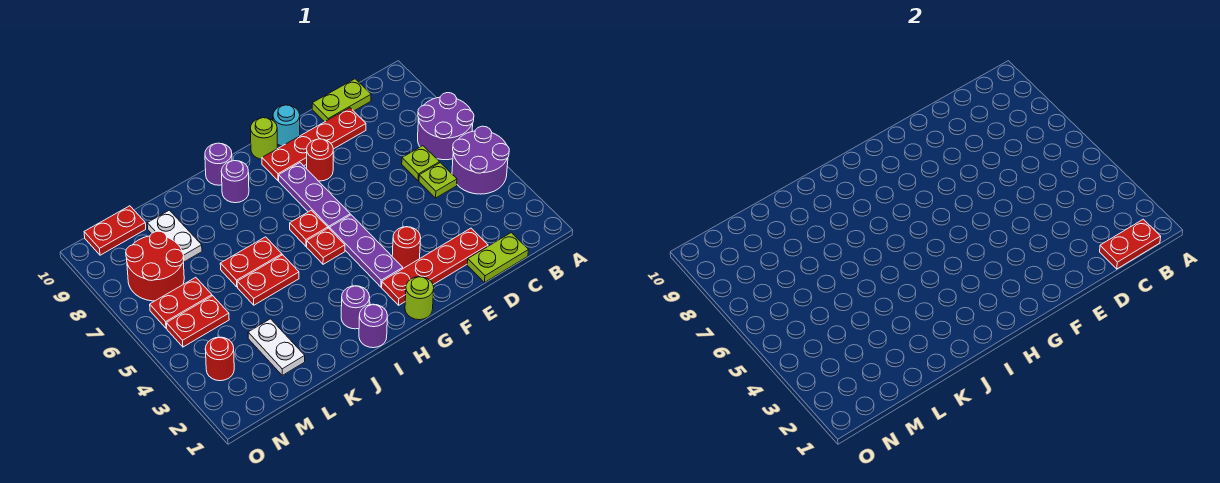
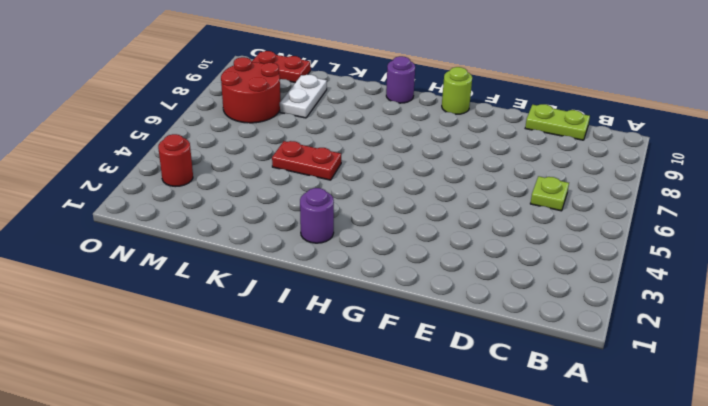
none -> purple 2x2 round brick [452,126,509,194]
none -> purple 2x2 round brick [418,93,474,160]
none -> lime 1x2 plate [467,233,528,283]
none -> lime 1x1 plate [419,163,457,198]

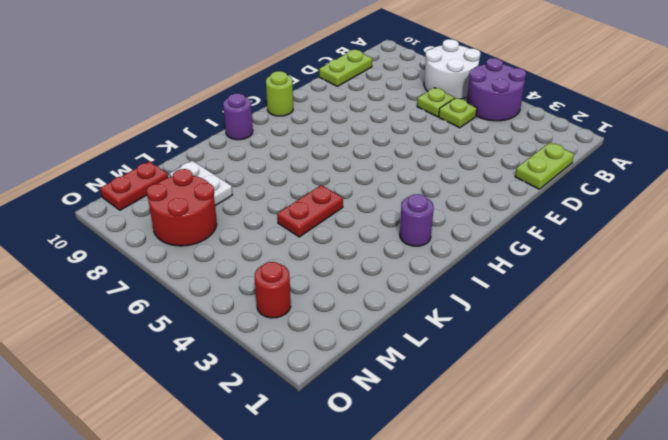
white 2x2 round brick [424,39,481,99] -> purple 2x2 round brick [418,93,474,160]
none -> red 1x4 plate [382,228,488,305]
none -> red 1x4 plate [262,108,366,181]
none -> red 1x1 round brick [392,227,421,268]
none -> red 1x1 round brick [307,139,333,181]

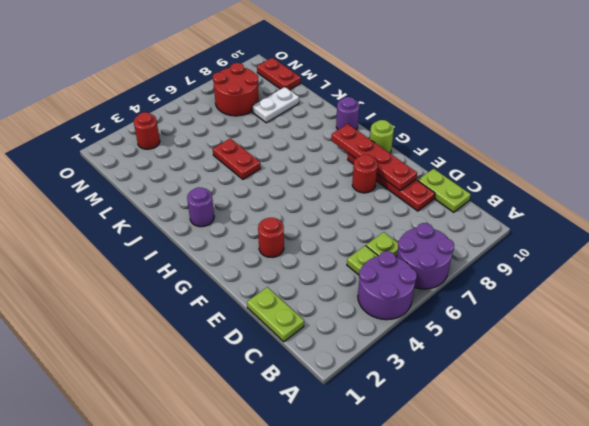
red 1x4 plate [331,124,417,191] -> red 1x4 plate moved to [382,228,488,305]
none -> cyan 1x1 round brick [273,105,300,146]
none -> lime 1x1 round brick [405,277,434,320]
none -> purple 1x3 plate [330,215,403,287]
none -> purple 1x3 plate [279,163,350,229]

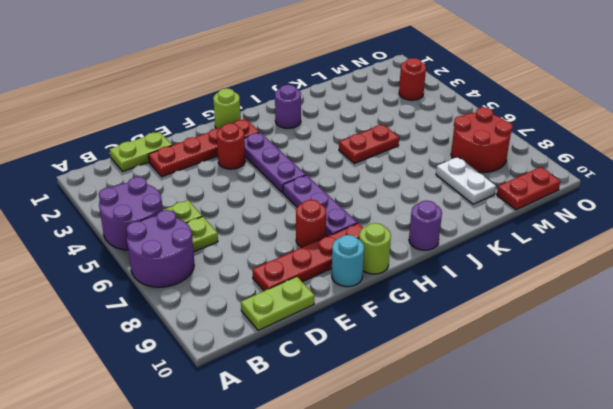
none -> red 1x1 plate [307,228,345,264]
none -> red 1x1 plate [290,210,328,246]
none -> purple 1x1 round brick [359,304,387,348]
none -> purple 1x1 round brick [221,161,249,203]

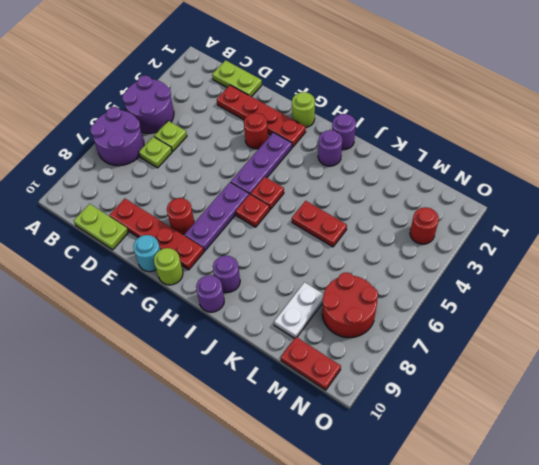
none -> red 1x2 plate [220,237,282,287]
none -> white 1x2 plate [248,319,305,375]
none -> red 1x2 plate [167,296,229,347]
none -> red 1x2 plate [150,277,212,328]

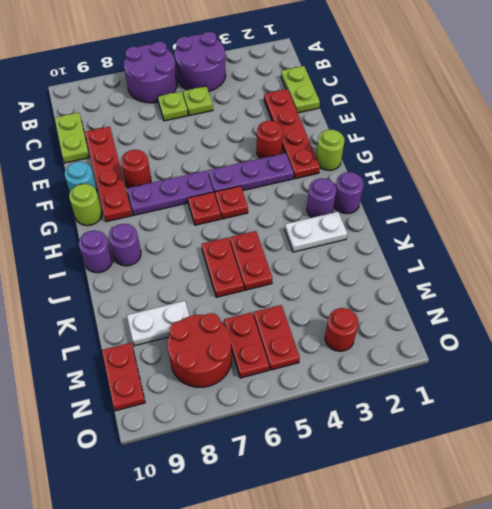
white 1x2 plate [285,212,347,252] -> white 1x2 plate moved to [248,319,305,375]
none -> red 1x2 plate [1100,219,1161,269]

